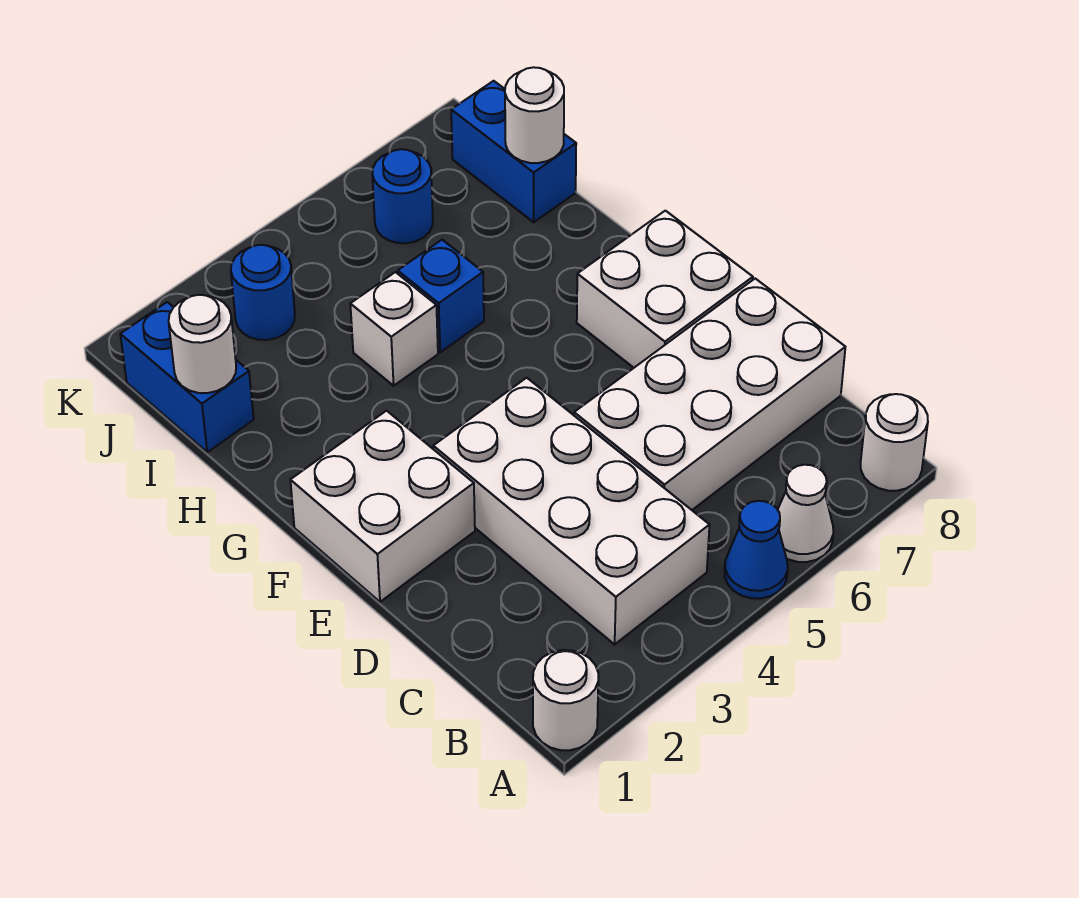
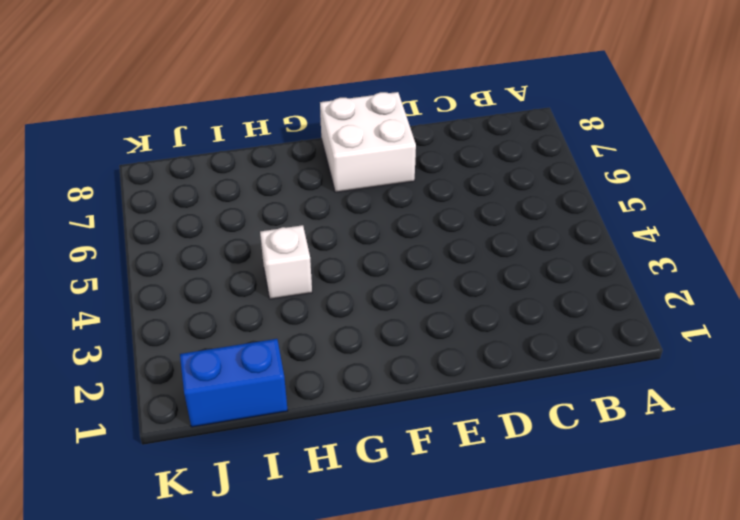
none -> white 1x1 round brick [533,650,598,750]
none -> blue 1x1 cone [725,501,788,599]
none -> white 1x1 cone [778,465,833,562]

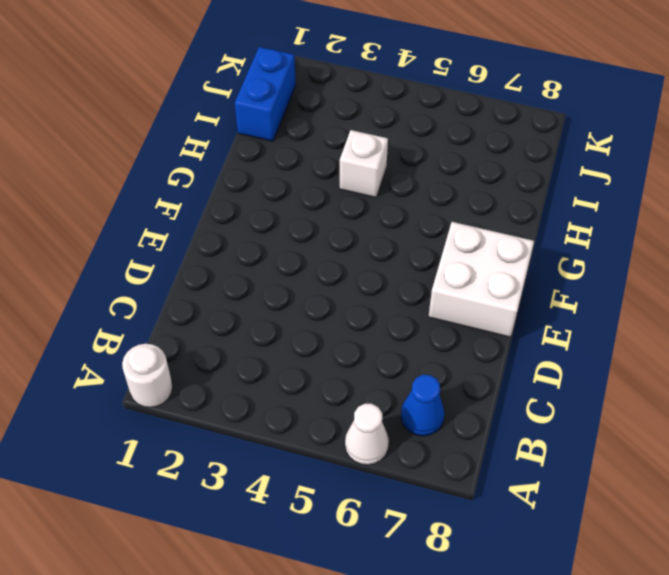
blue 1x1 cone [401,375,444,436] -> blue 1x1 cone moved to [725,501,788,599]
none -> white 1x1 round brick [861,394,928,491]
none -> white 2x4 brick [433,378,709,644]
none -> white 2x4 brick [574,279,845,510]

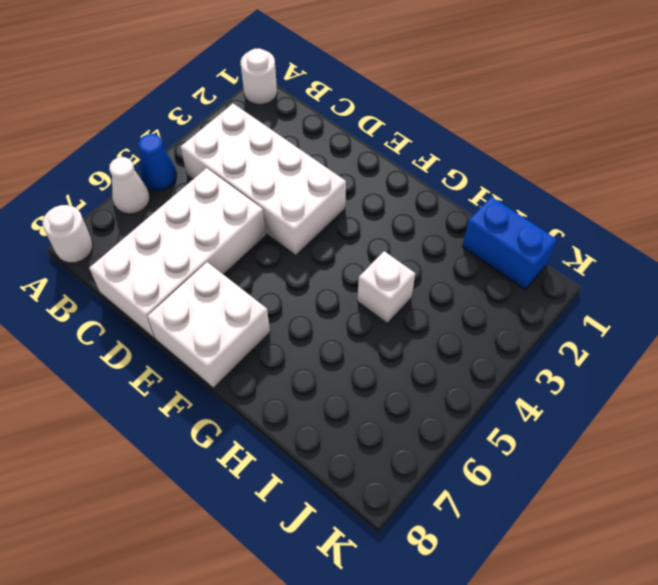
none -> white 2x2 brick [290,411,475,602]
none -> blue 1x1 brick [398,240,484,352]
none -> blue 1x2 brick [451,81,576,222]

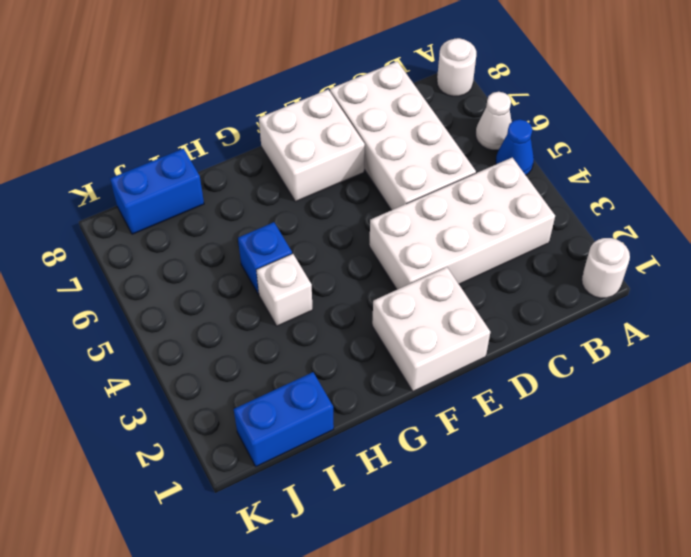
none -> blue 1x1 round brick [231,245,295,340]
none -> blue 1x1 round brick [372,149,433,243]
none -> white 1x1 round brick [169,295,236,393]

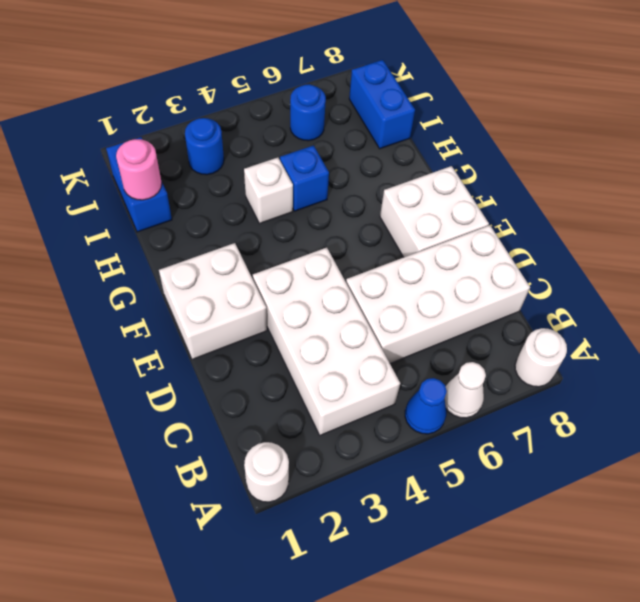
pink 1x1 round brick [116,139,162,200] -> white 1x1 round brick [169,295,236,393]
none -> white 1x1 round brick [505,67,564,163]

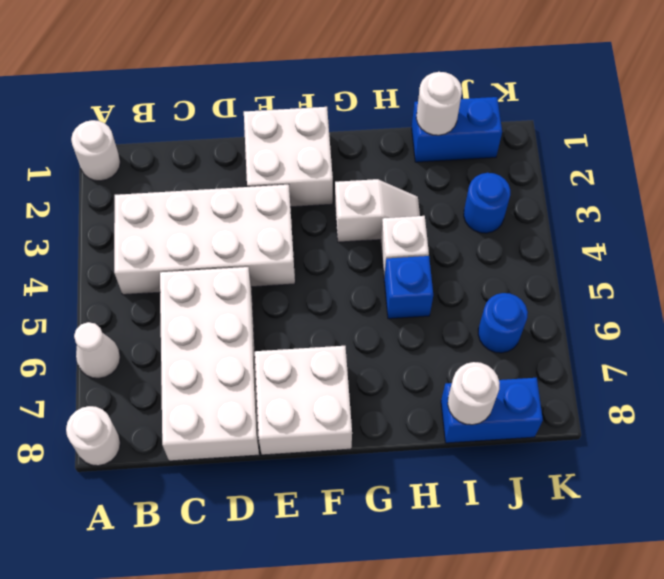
white 1x2 slope [335,179,420,242] -> none
none -> blue 1x1 cone [725,501,788,599]

